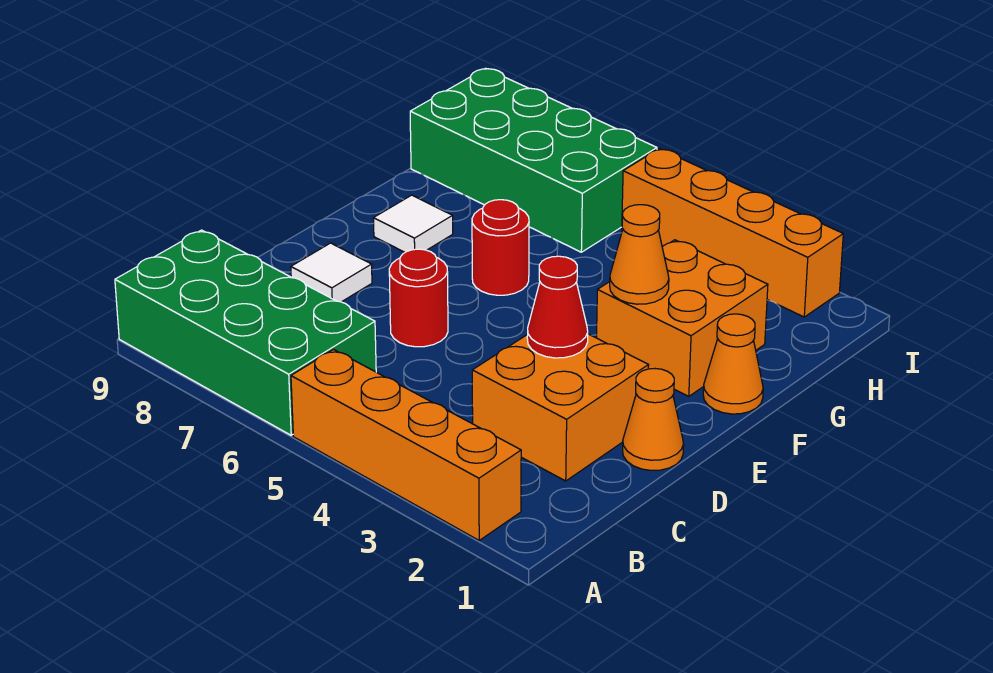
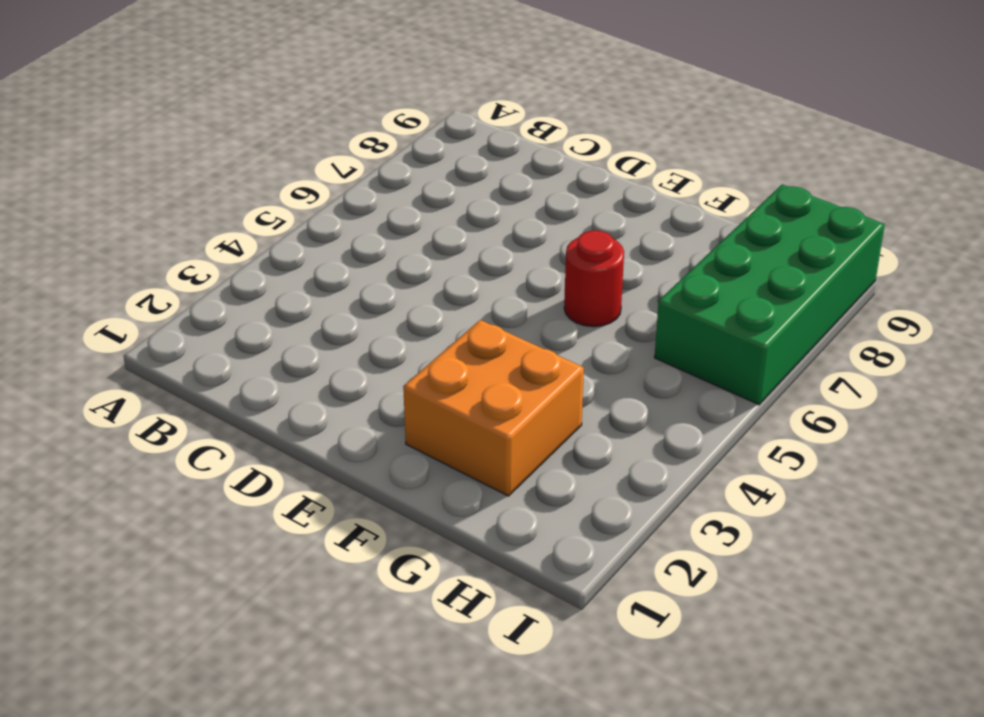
none -> orange 1x4 brick [291,350,521,540]
none -> green 2x4 brick [115,230,376,435]
none -> orange 2x2 brick [472,334,649,481]

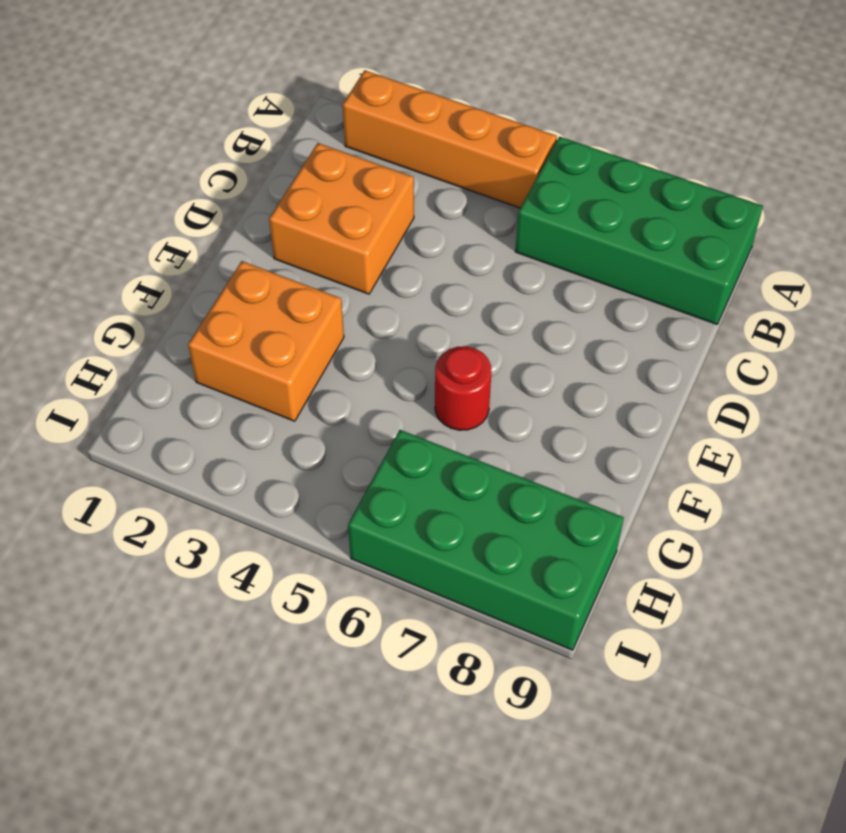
none -> orange 1x1 cone [623,369,684,470]
none -> red 1x1 round brick [389,249,448,347]
none -> white 1x1 tile [291,243,372,302]

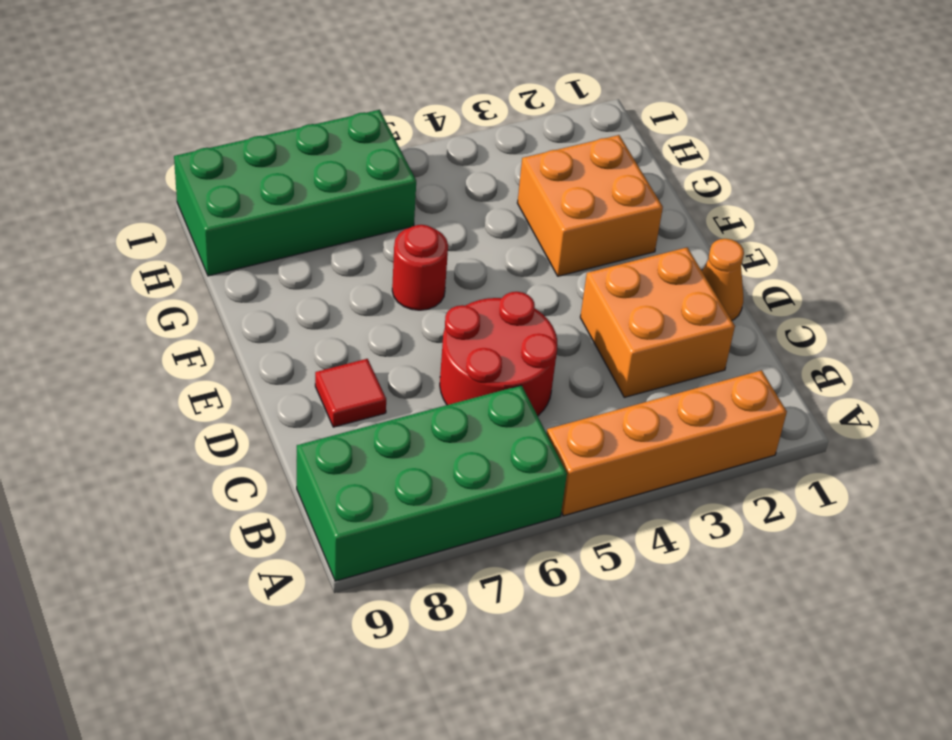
red 2x2 round brick [440,292,557,416] -> red 1x1 round brick [389,249,448,347]
red 1x1 tile [315,359,386,427] -> white 1x1 tile [291,243,372,302]
none -> orange 1x1 cone [703,314,763,414]
none -> white 1x1 tile [374,195,453,252]
none -> orange 1x4 brick [622,149,843,317]

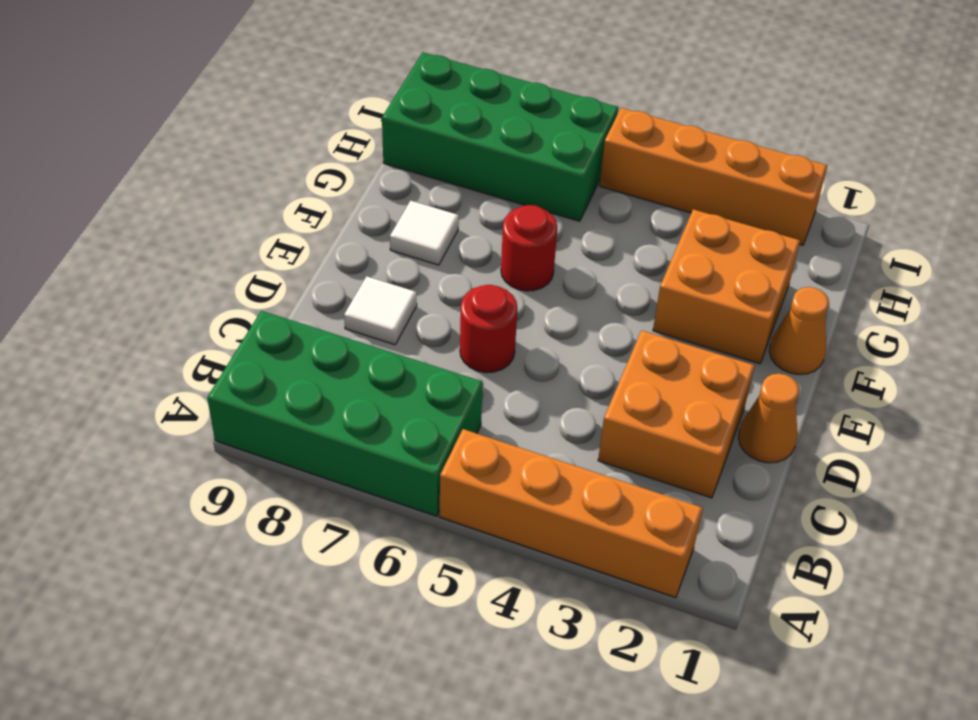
none -> red 1x1 cone [527,256,588,358]
none -> orange 1x1 cone [610,205,669,304]

